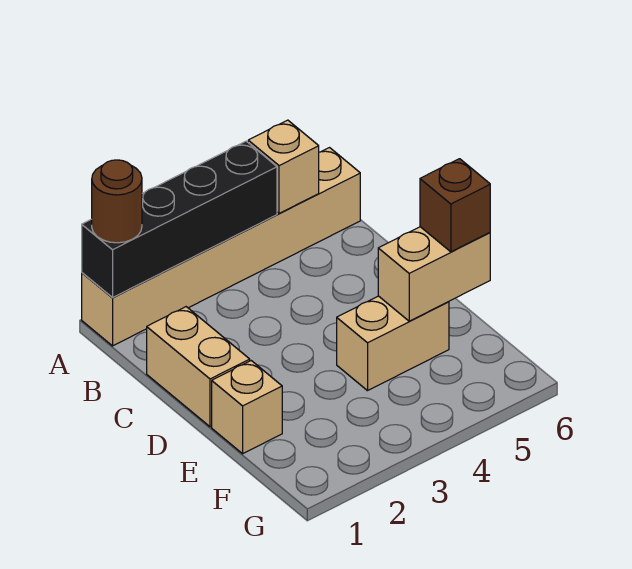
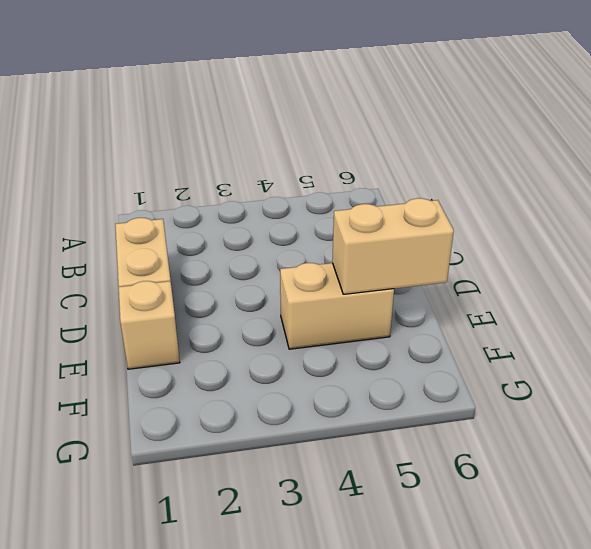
none -> tan 1x6 brick [82,148,360,346]
none -> black 1x4 brick [82,141,277,297]

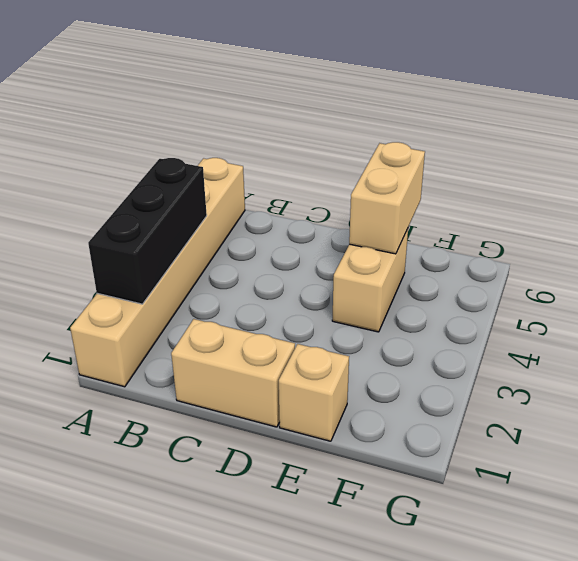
black 1x3 brick [88,158,207,304] -> black 1x4 brick [82,141,277,297]
none -> tan 1x1 brick [248,120,319,213]
none -> brown 1x1 round brick [92,160,142,243]

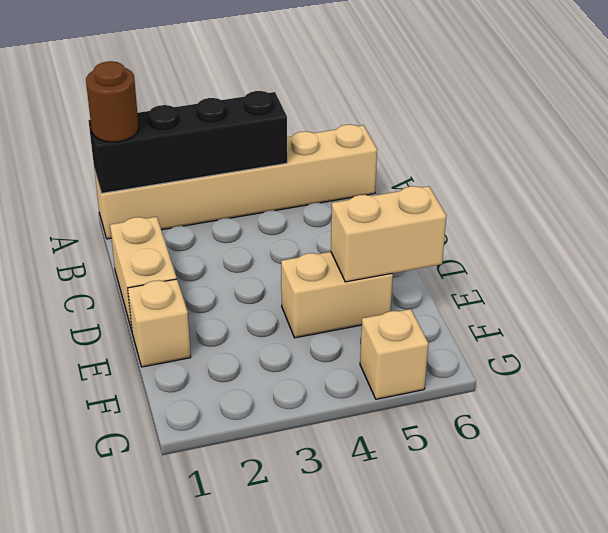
tan 1x1 brick [360,309,428,399] -> tan 1x1 brick moved to [248,120,319,213]
none -> brown 1x1 brick [420,159,490,252]

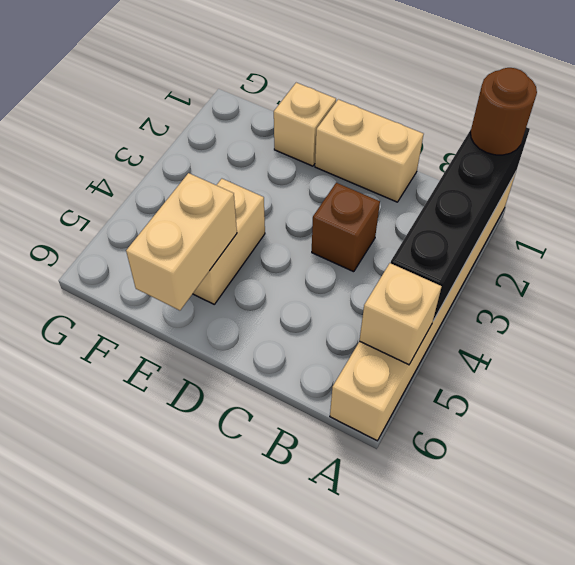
brown 1x1 brick [312,183,380,272] -> brown 1x1 brick moved to [420,159,490,252]

